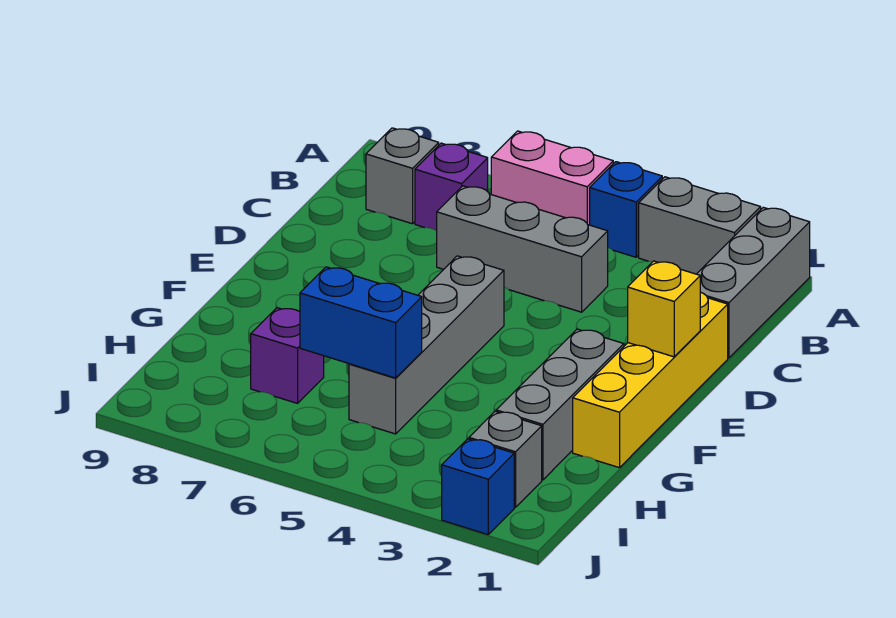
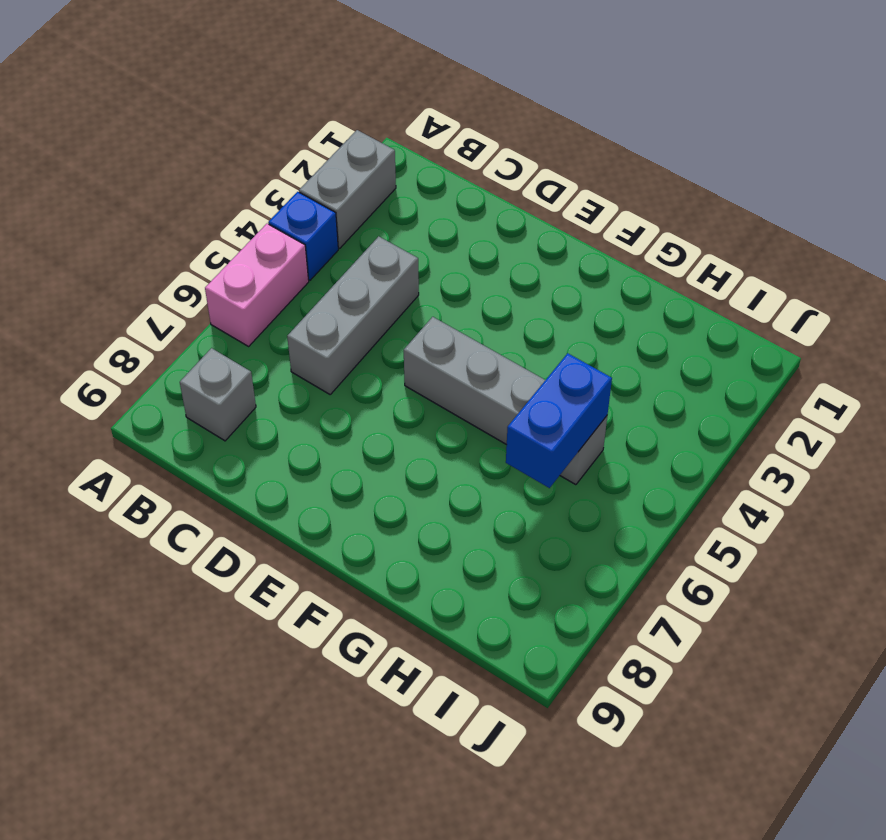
none -> grey 1x3 brick [697,207,810,358]
none -> purple 1x1 brick [415,143,488,231]
none -> yellow 1x4 brick [573,292,728,468]

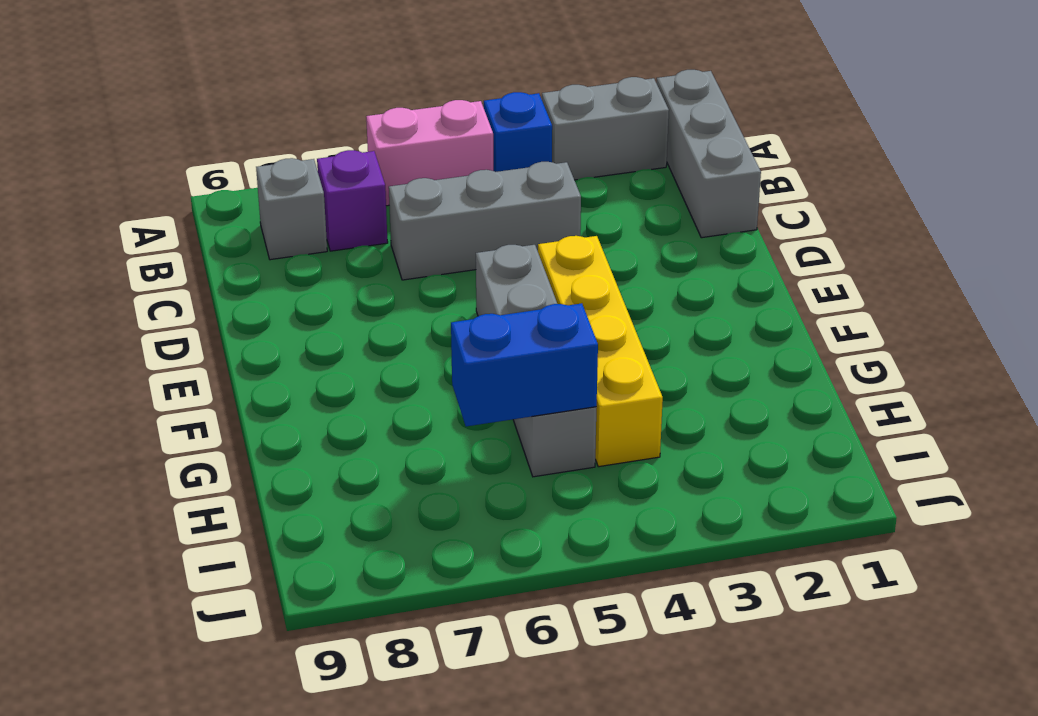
yellow 1x4 brick [538,236,663,467] -> yellow 1x4 brick moved to [573,292,728,468]
none -> grey 1x3 brick [496,329,624,480]
none -> purple 1x1 brick [251,308,324,403]
none -> grey 1x1 brick [469,411,542,507]

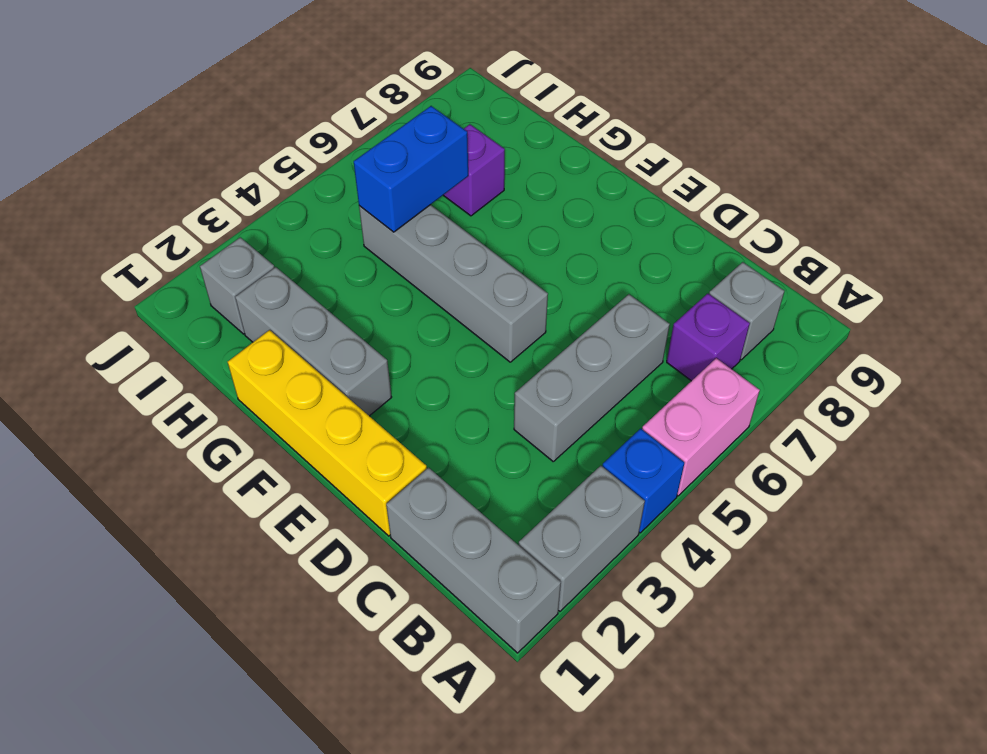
none -> blue 1x1 brick [442,439,514,534]
none -> yellow 1x1 brick [628,261,700,357]

